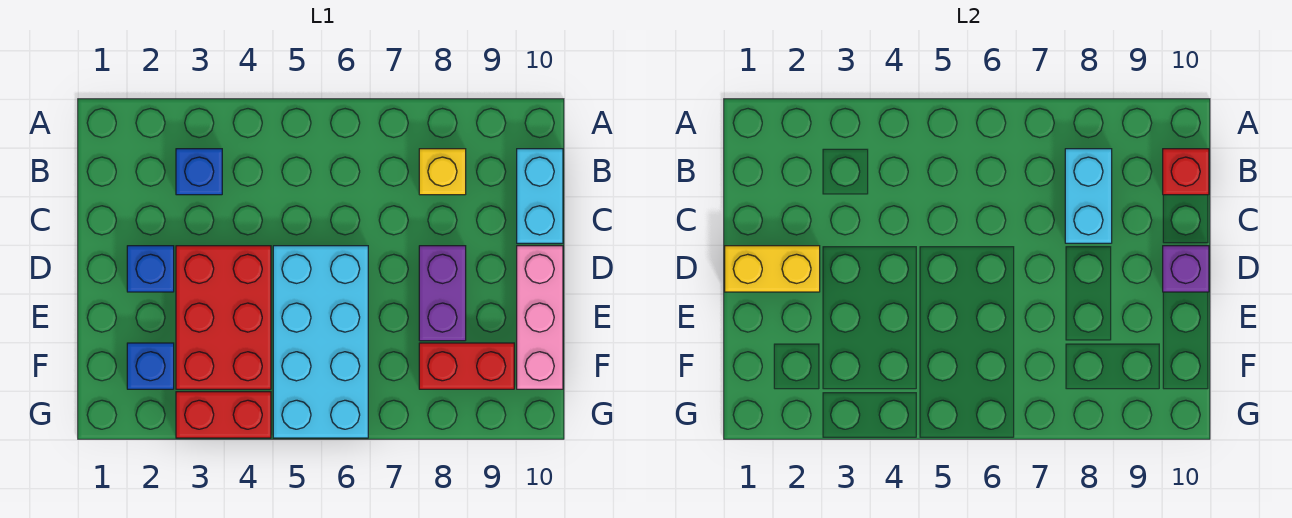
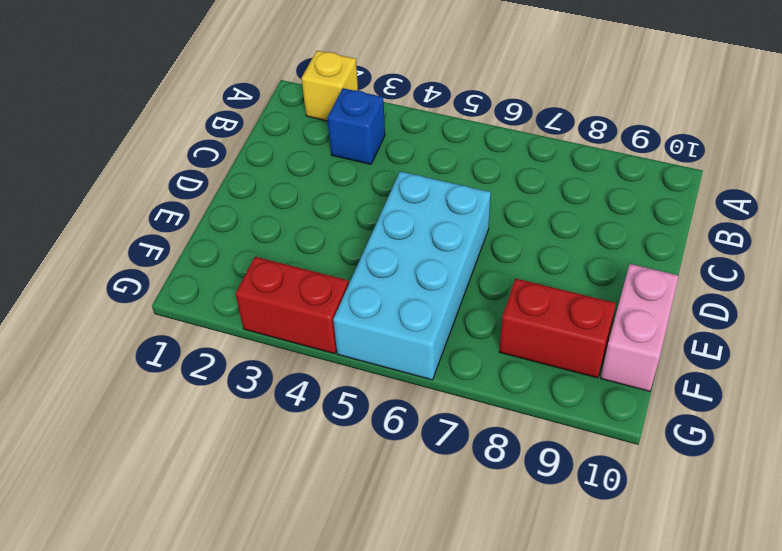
yellow 1x1 brick [302,51,358,121] -> yellow 1x1 brick moved to [419,149,466,195]
pink 1x2 brick [601,264,679,391] -> pink 1x3 brick [517,246,563,389]
none -> cyan 1x2 brick [517,149,563,243]
none -> blue 1x1 brick [127,246,174,292]
none -> red 2x3 brick [176,246,271,389]

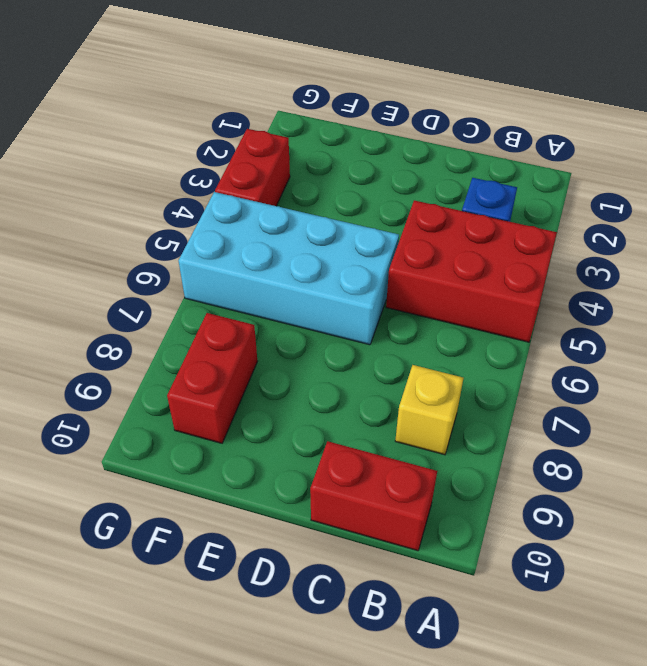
red 2x3 brick [386,200,557,342] -> red 2x3 brick moved to [176,246,271,389]
red 1x2 brick [310,441,437,551] -> cyan 1x2 brick [517,149,563,243]
none -> blue 1x1 brick [127,246,174,292]
none -> purple 1x2 brick [419,246,466,341]
none -> pink 1x3 brick [517,246,563,389]

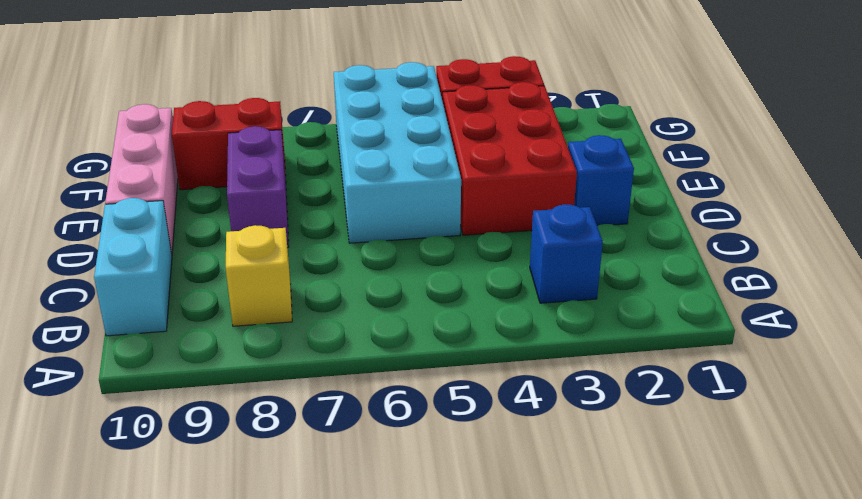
none -> blue 1x1 brick [127,343,174,389]
none -> cyan 1x2 brick [1065,149,1112,243]
none -> red 1x1 brick [1163,149,1209,195]

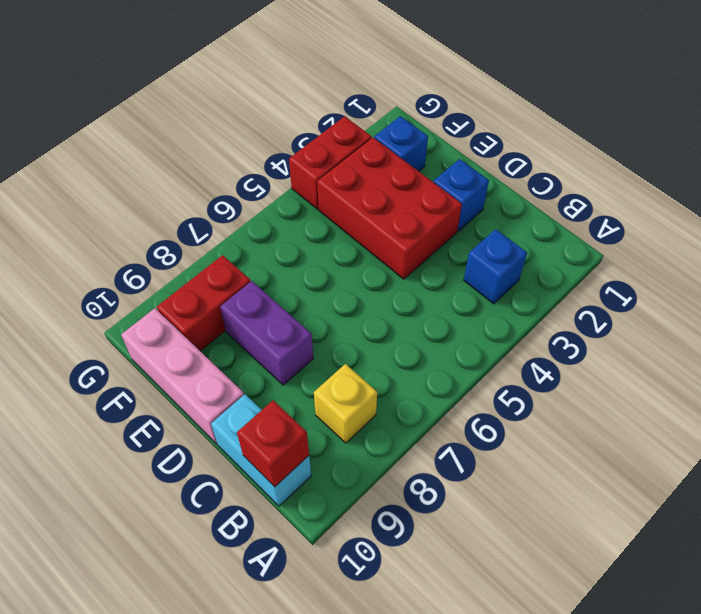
none -> cyan 2x4 brick [273,246,368,438]
none -> cyan 1x2 brick [1065,149,1112,243]
none -> yellow 1x2 brick [725,246,820,292]

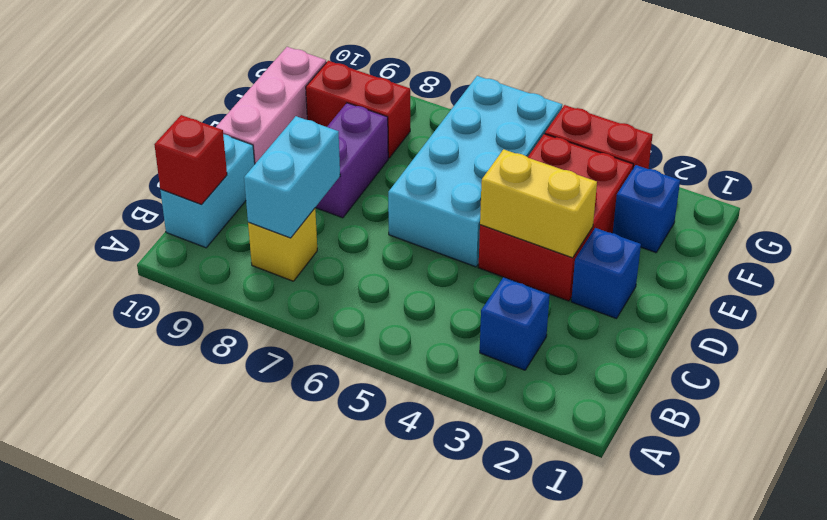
yellow 1x2 brick [480,149,597,258] -> yellow 1x2 brick moved to [725,246,820,292]
none -> purple 1x1 brick [1163,246,1209,292]

